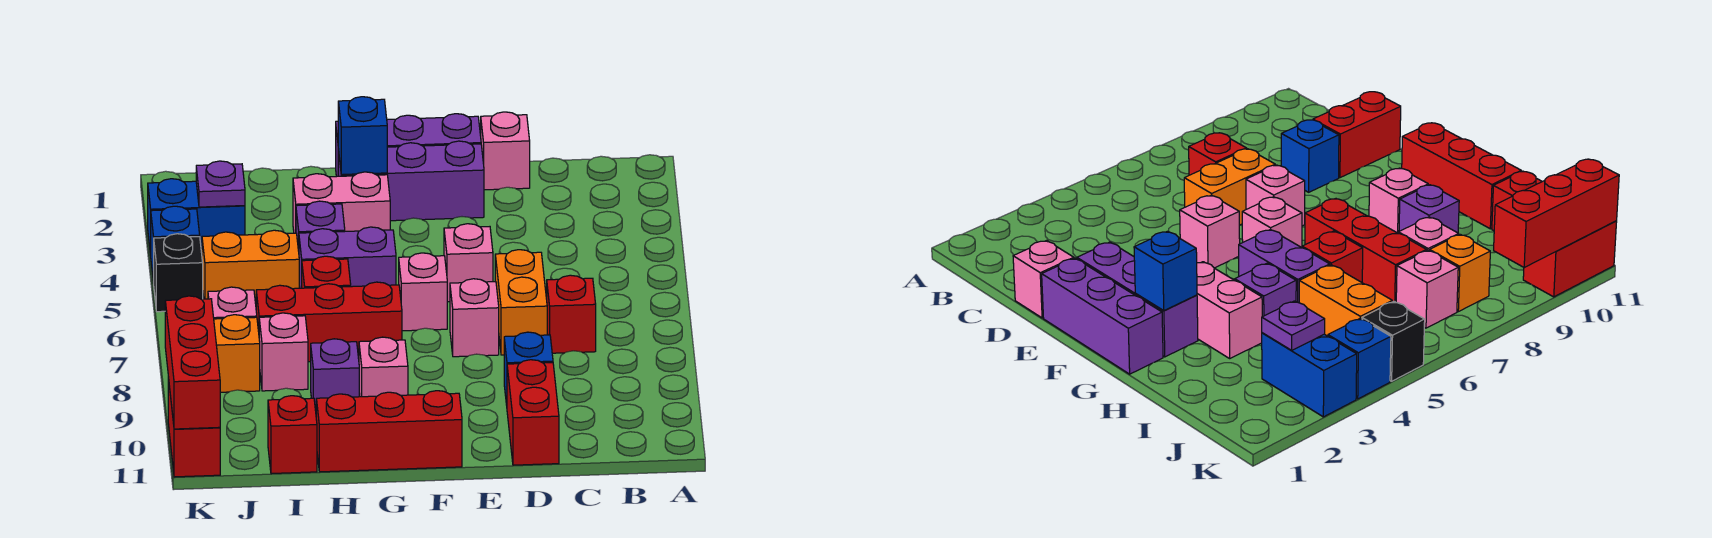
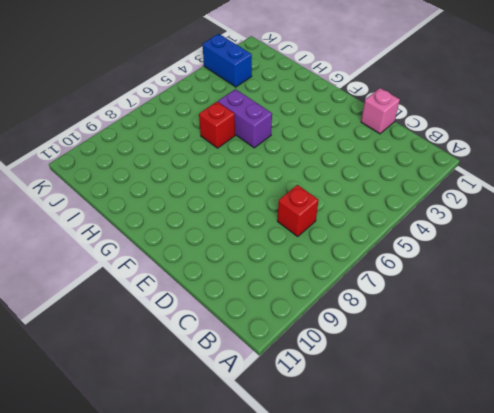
none -> orange 1x2 brick [495,250,547,355]
none -> blue 1x1 brick [504,332,553,405]
none -> red 1x2 brick [507,360,559,465]
none -> purple 1x3 brick [336,114,481,177]

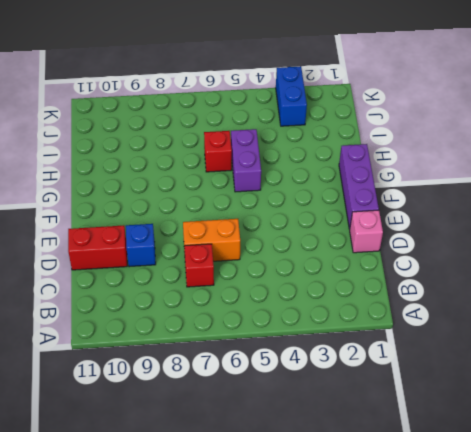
none -> purple 1x3 brick [338,141,484,221]
none -> pink 1x1 brick [444,224,493,302]
none -> pink 1x1 brick [450,279,499,357]
none -> pink 1x1 brick [399,253,447,331]

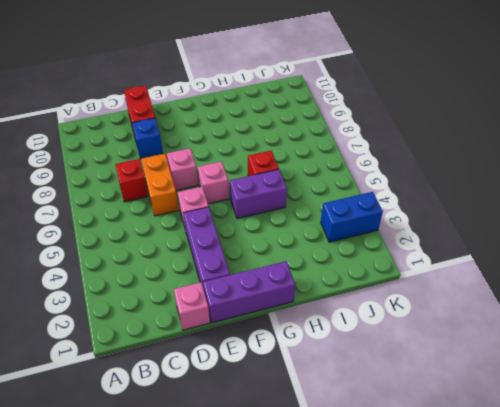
purple 1x3 brick [183,207,230,289] -> purple 1x3 brick turned to [338,141,484,221]
none -> red 1x3 brick [316,391,462,472]
none -> pink 1x2 brick [293,172,390,233]
none -> red 1x3 brick [256,282,402,362]
none -> pink 1x1 brick [359,337,408,397]

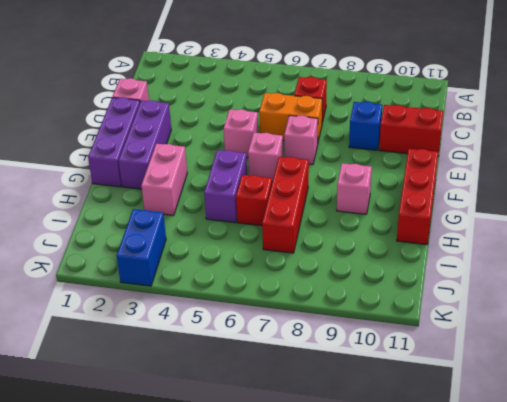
none -> purple 1x1 brick [296,201,345,251]
none -> purple 1x1 brick [311,339,359,411]
none -> orange 1x2 brick [202,230,299,304]
none -> pink 1x1 brick [259,313,308,391]

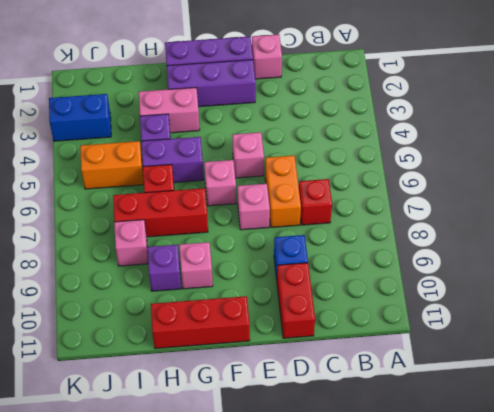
none -> red 1x1 brick [268,396,317,474]
none -> pink 1x1 brick [208,287,257,319]
none -> orange 1x1 brick [214,315,260,392]
none -> blue 1x1 brick [151,206,200,283]

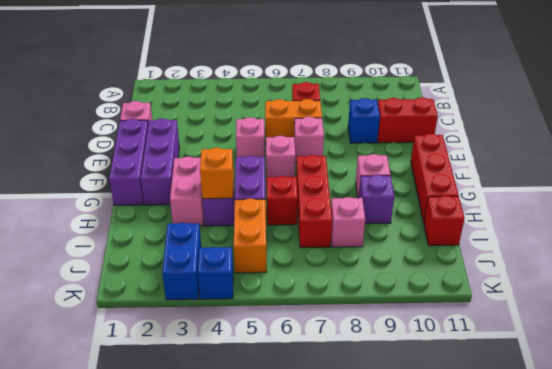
orange 1x1 brick [200,148,234,199] -> orange 1x1 brick moved to [214,315,260,392]
none -> pink 1x1 brick [208,287,257,319]
none -> black 1x1 brick [154,234,203,312]
none -> red 1x2 brick [168,377,220,477]
none -> blue 1x1 brick [338,97,387,175]

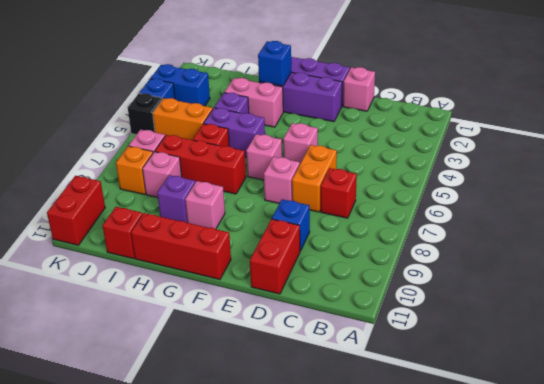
none -> purple 1x1 plate [196,161,245,207]
none -> red 1x3 brick [165,296,220,429]

